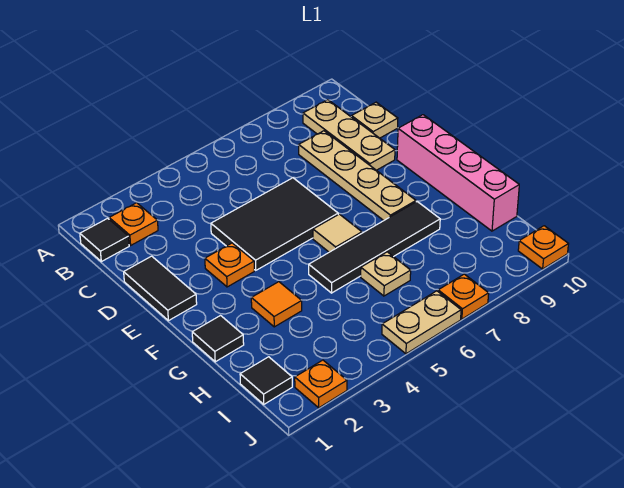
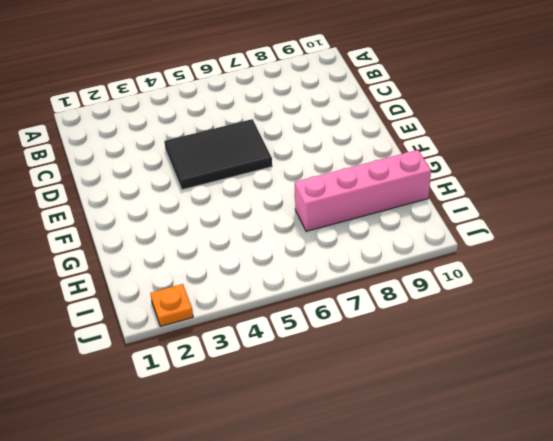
pink 1x4 brick [295,150,431,231] -> pink 1x4 brick turned to [397,115,519,231]
none -> black 1x1 tile [80,218,129,262]
none -> orange 1x1 plate [109,203,158,245]
none -> tan 1x3 plate [303,100,395,170]

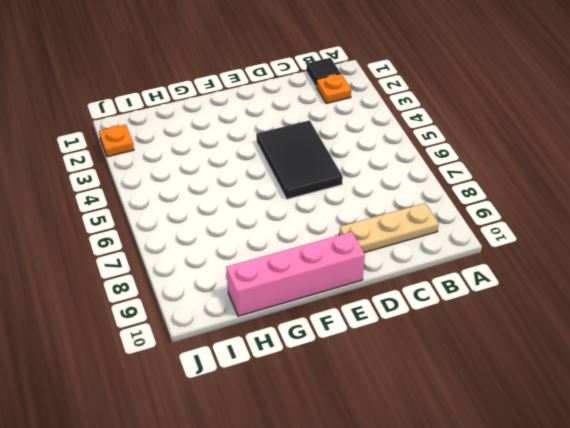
none -> tan 1x4 plate [299,131,416,220]
none -> tan 1x1 plate [352,102,398,138]
none -> black 1x2 tile [124,256,197,321]

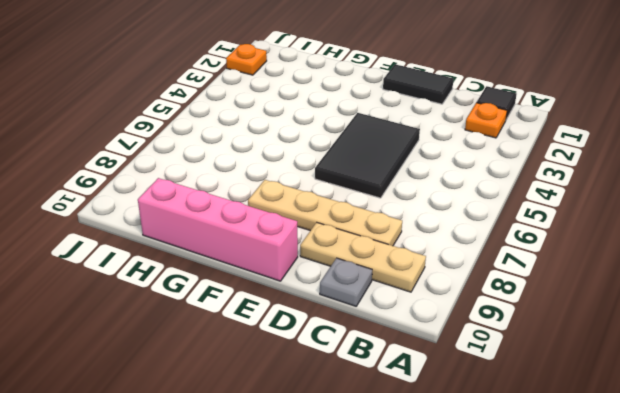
grey 1x1 plate [320,258,372,306] -> tan 1x1 plate [352,102,398,138]
none -> orange 1x1 plate [205,243,254,287]
none -> tan 1x1 tile [313,214,362,252]
none -> black 1x1 tile [192,316,244,362]

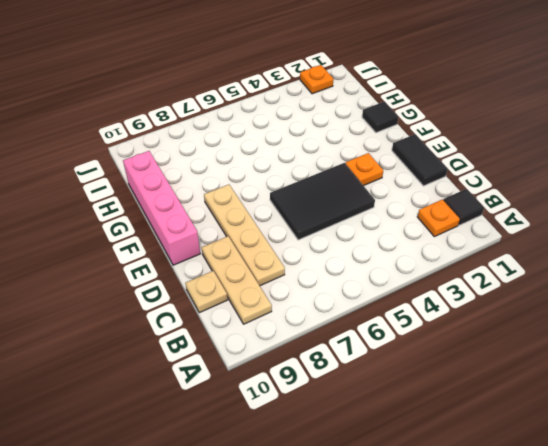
none -> tan 1x1 tile [313,214,362,252]
none -> orange 1x1 tile [251,282,302,327]
none -> black 1x4 tile [309,202,440,293]

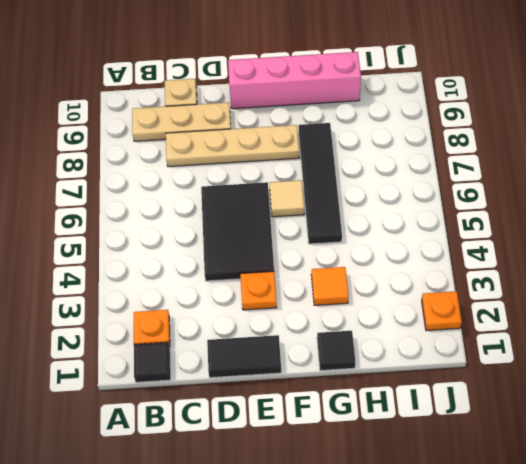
none -> tan 1x1 plate [361,252,411,296]
none -> black 1x1 tile [240,357,292,404]
none -> tan 1x2 plate [382,291,461,354]

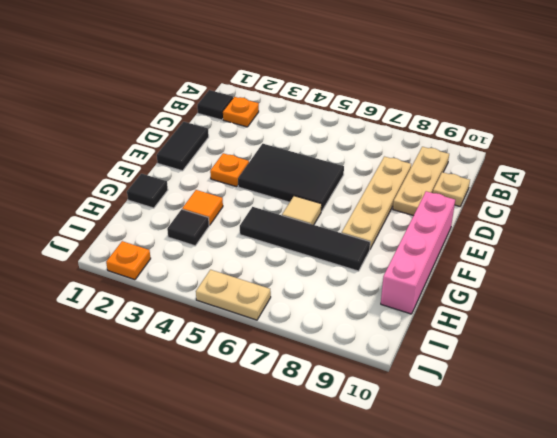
black 1x1 tile [167,209,209,246] -> black 1x1 tile moved to [240,357,292,404]
none -> tan 1x1 plate [361,252,411,296]
none -> orange 1x1 plate [438,274,489,319]
none -> orange 1x1 plate [518,226,568,269]

